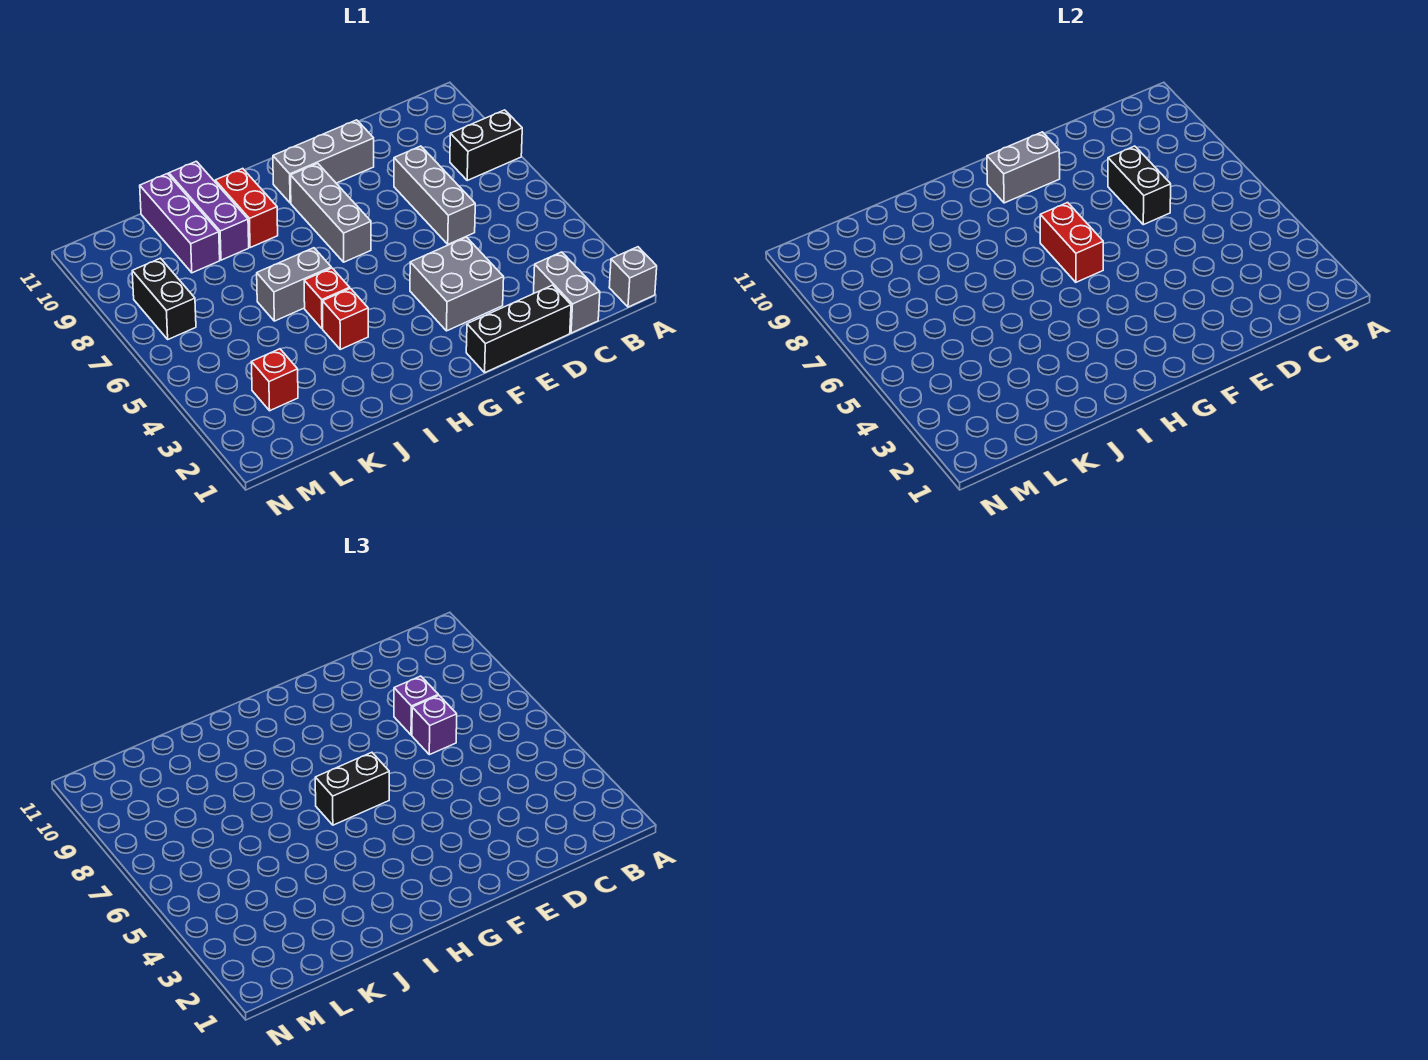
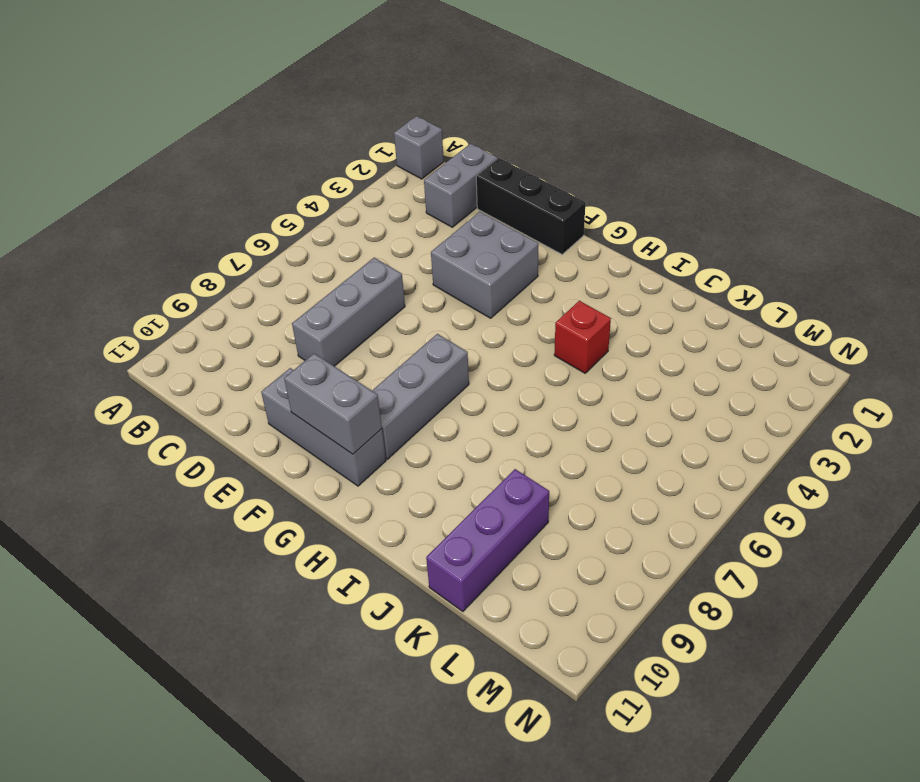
none -> black 1x2 brick [450,110,522,180]
none -> red 1x1 brick [304,268,350,329]
none -> grey 1x2 brick [257,248,331,321]

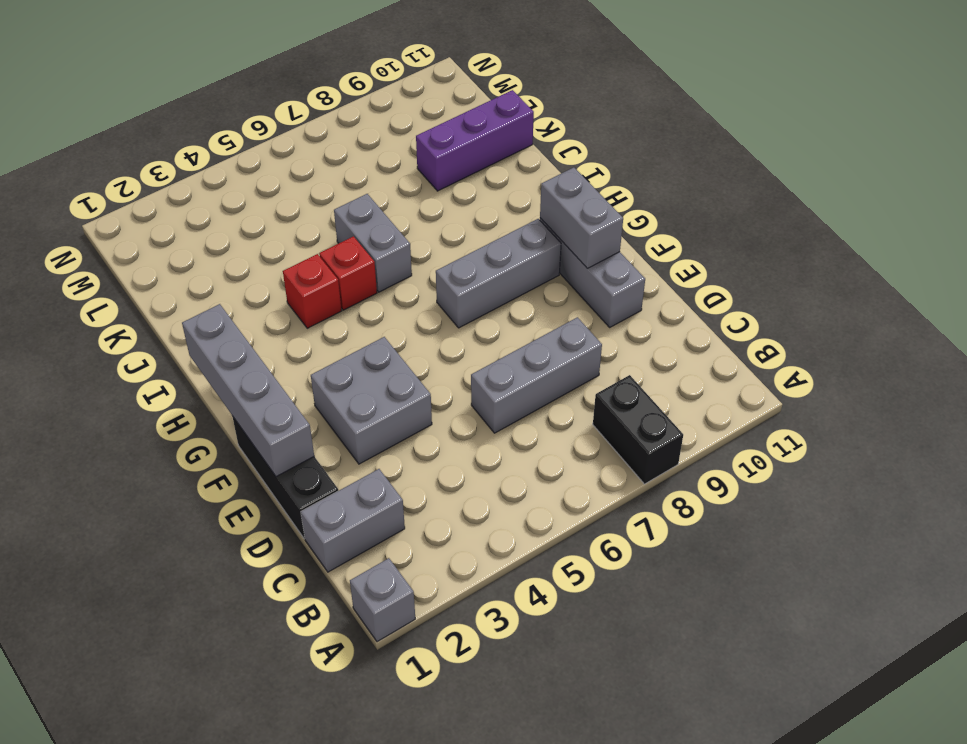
grey 1x4 brick [182,304,314,477] -> none
none -> red 1x2 brick [215,168,278,248]
none -> purple 1x3 brick [169,161,249,260]
none -> red 1x1 brick [251,349,298,411]

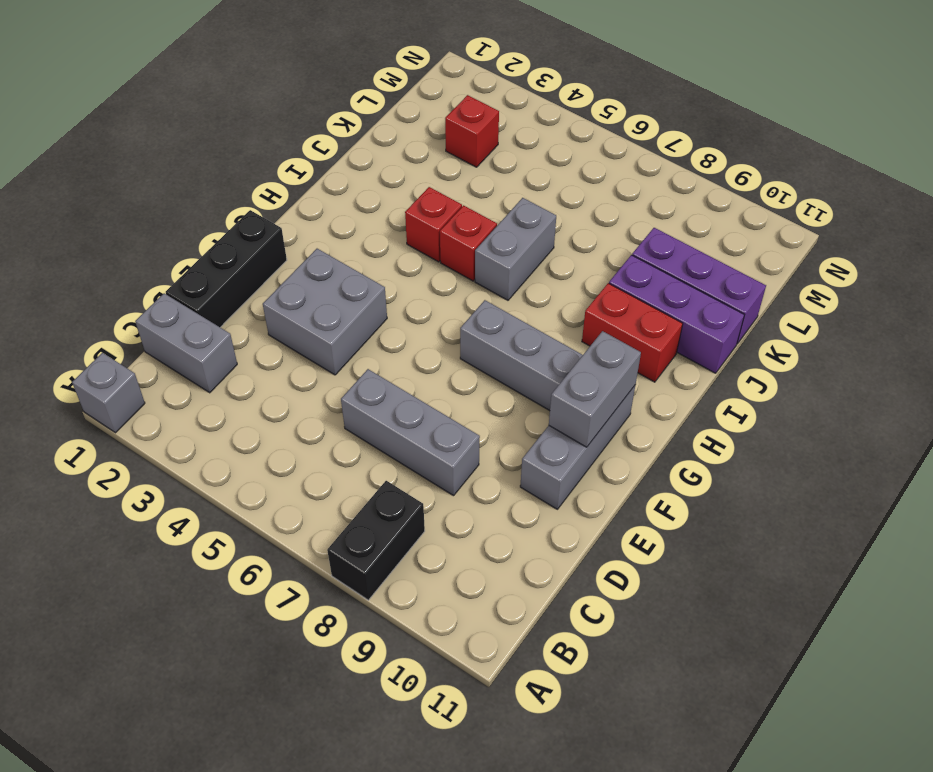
none -> black 1x2 brick [132,258,196,339]
none -> black 1x2 brick [1108,146,1171,225]
none -> red 1x2 brick [1040,203,1103,282]

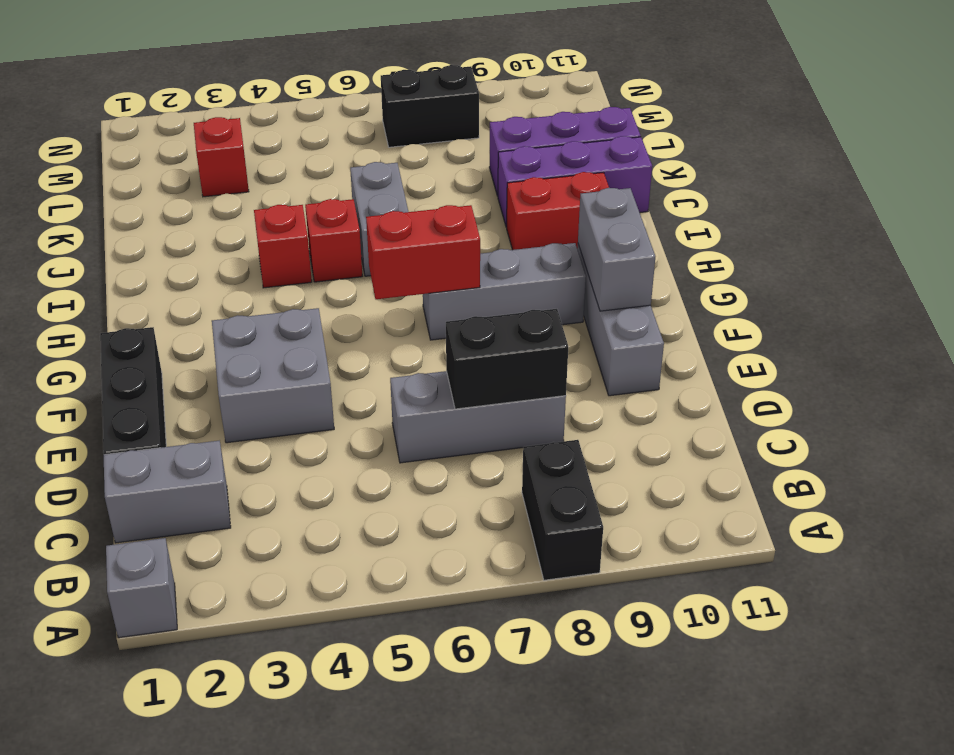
none -> purple 1x1 brick [412,696,457,755]
none -> purple 1x1 brick [394,676,438,735]
none -> black 1x2 brick [315,752,389,825]

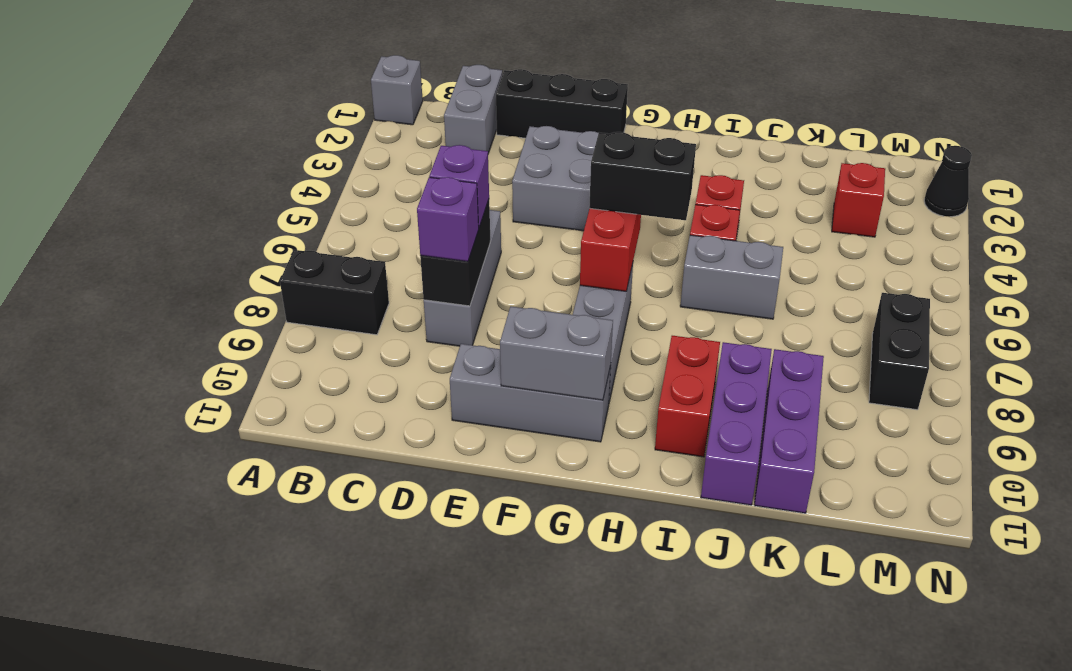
black 1x1 cone [924,146,972,217] -> none

